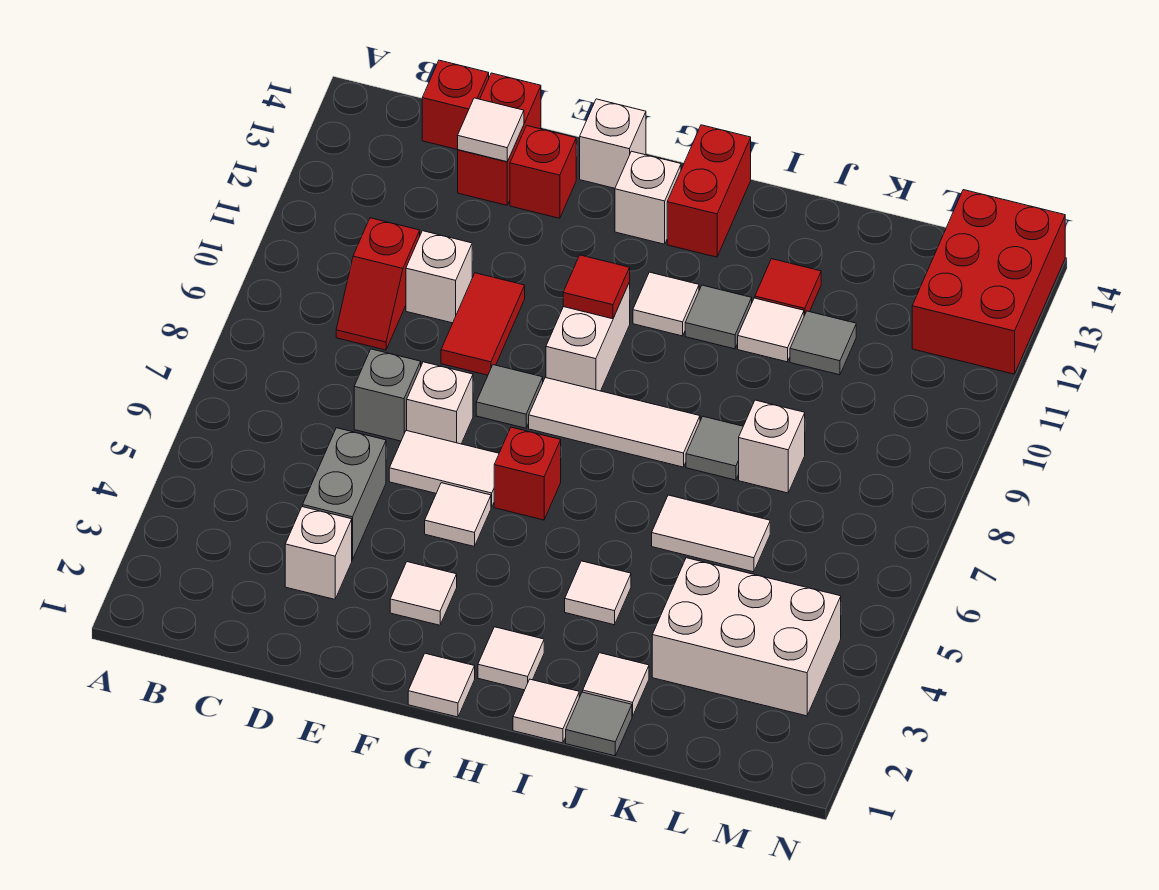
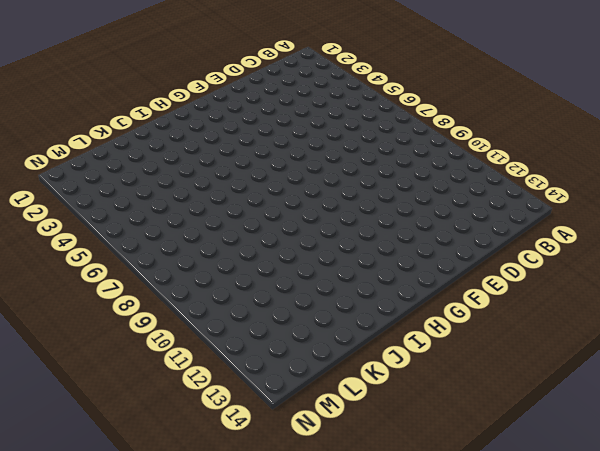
none -> red 1x2 slope [336,218,420,350]
none -> red 1x1 brick [422,60,489,150]
none -> white 1x1 brick [285,507,352,599]
none -> grey 1x2 brick [303,428,386,560]

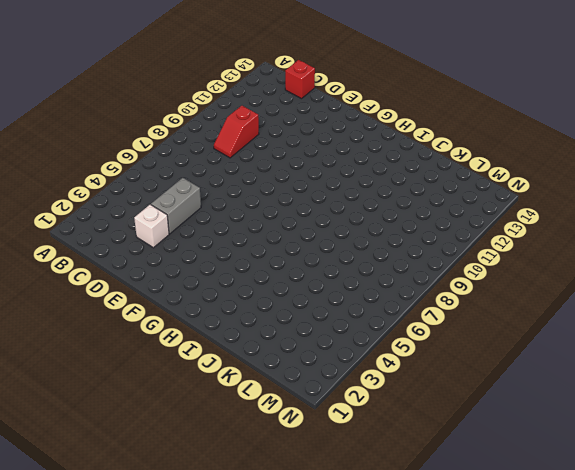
none -> grey 1x1 brick [354,349,421,441]
none -> white 1x1 brick [406,231,472,323]
none -> red 1x2 brick [458,73,541,205]
none -> white 1x2 tile [389,430,499,507]

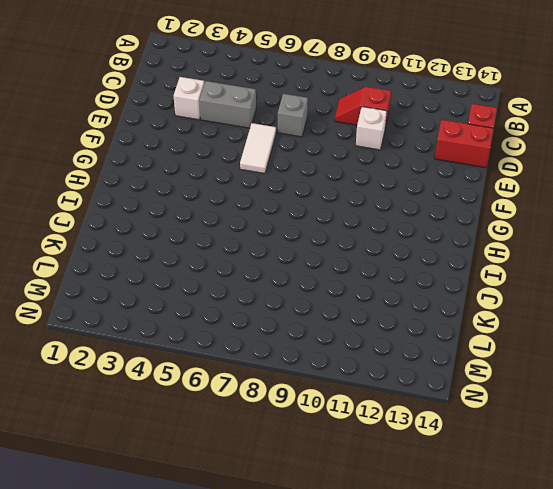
none -> white 1x1 brick [407,362,473,444]
none -> red 1x2 tile [441,273,525,375]
none -> red 1x1 brick [510,126,576,218]
none -> white 1x1 tile [390,562,457,625]

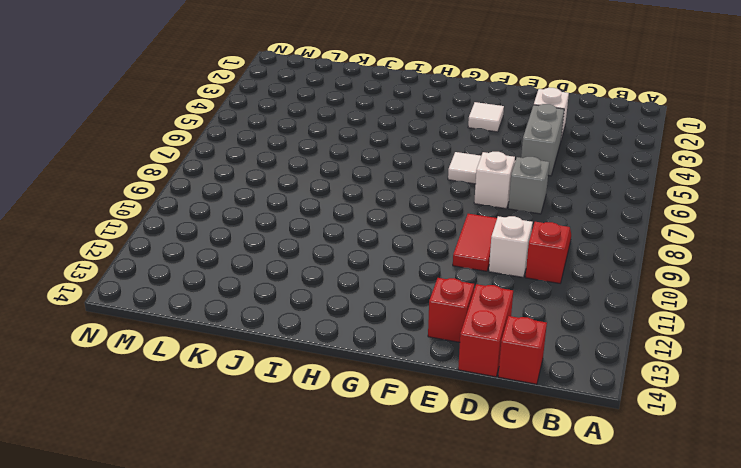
none -> white 1x1 tile [425,483,491,546]
none -> grey 1x1 tile [476,365,543,428]
none -> white 1x1 brick [580,99,646,188]
none -> white 1x1 tile [408,653,475,717]

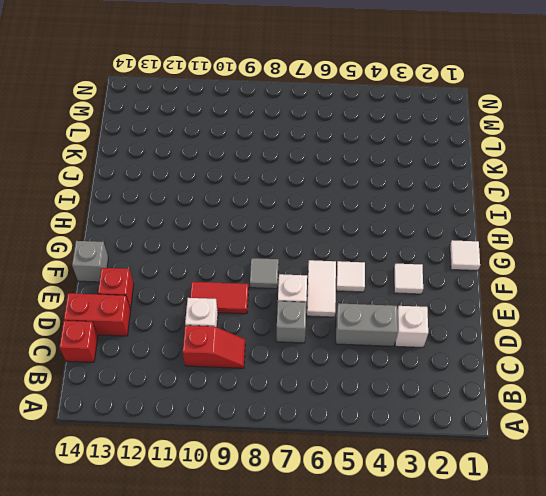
grey 1x1 brick [72,241,108,282] -> white 1x1 brick [580,99,646,188]
none -> red 1x1 brick [494,427,561,520]
none -> white 1x3 tile [529,378,700,467]
none -> white 1x2 brick [546,282,630,391]
none -> white 1x1 brick [615,151,681,244]

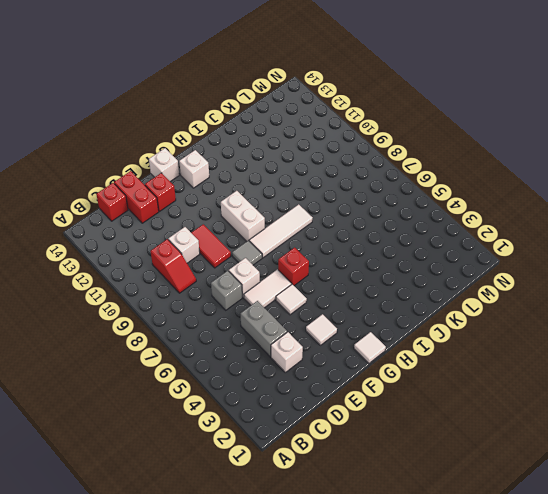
none -> white 1x1 tile [478,627,544,690]
none -> white 1x1 tile [633,272,699,336]
none -> red 1x2 brick [667,125,751,257]
none -> white 1x1 tile [513,679,579,743]

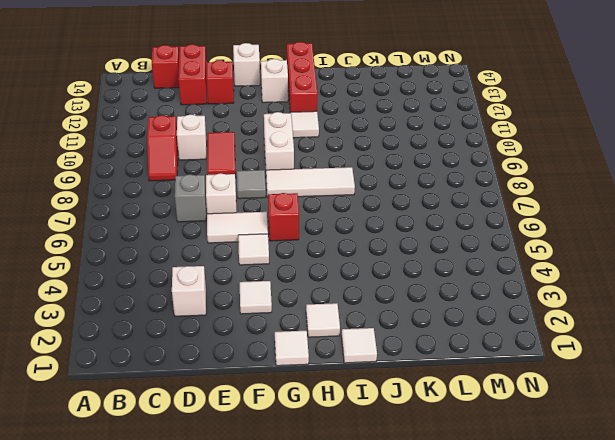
red 1x3 brick [287,42,318,113] -> red 1x2 brick [667,125,751,257]
none -> grey 1x2 brick [303,428,386,560]
none -> white 1x1 tile [565,561,631,625]
none -> grey 1x1 tile [685,285,752,349]
none -> grey 1x1 tile [566,692,632,756]

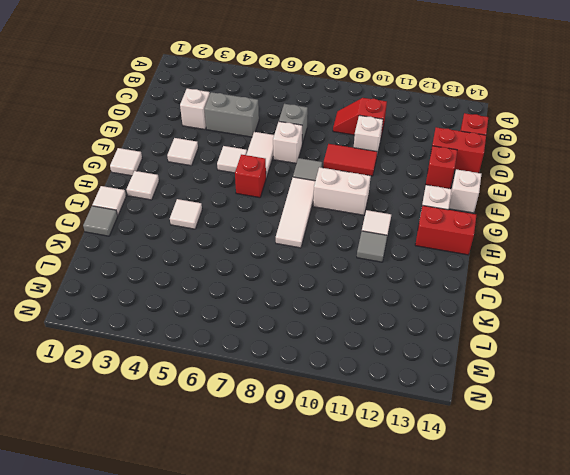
none -> white 1x1 tile [583,653,649,716]
none -> white 1x2 tile [652,495,770,572]
none -> grey 1x1 tile [686,417,743,480]
none -> white 1x1 tile [738,298,804,362]

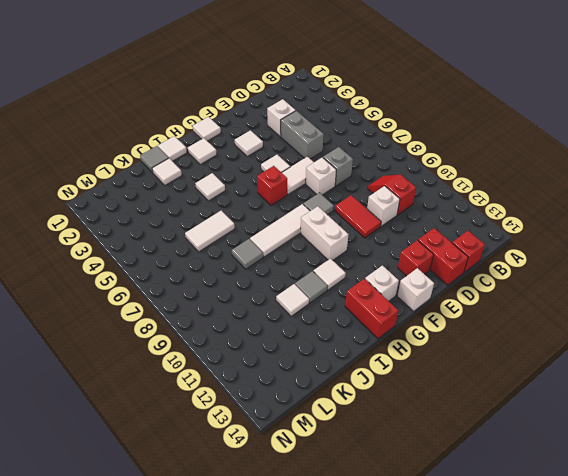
none -> red 1x1 tile [755,259,821,316]
none -> white 2x3 brick [652,558,841,716]
none -> white 1x1 brick [739,400,805,493]
none -> grey 1x1 tile [790,311,856,375]

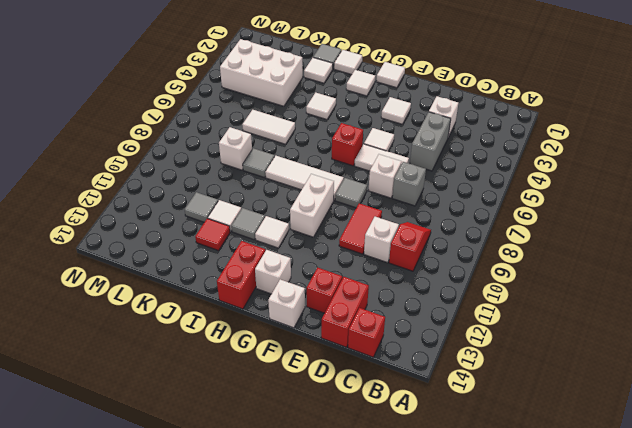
none -> red 2x3 brick [912,190,1065,374]
none -> white 1x1 tile [458,98,524,162]
none -> red 1x1 tile [563,255,630,319]

